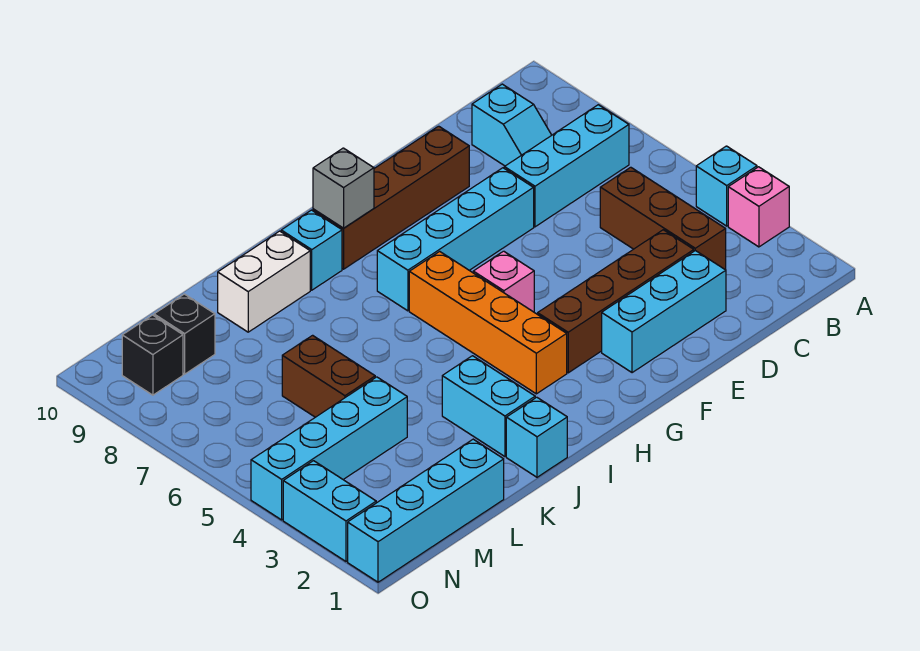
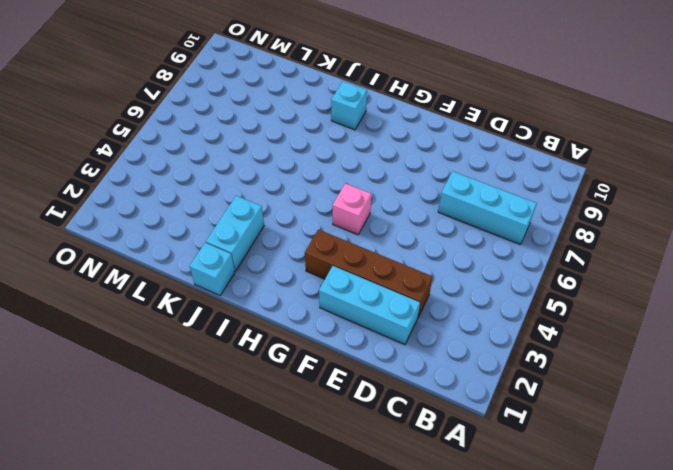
none -> pink 1x1 brick [728,167,789,247]
none -> cyan 1x1 brick [696,146,757,226]
none -> brown 1x3 brick [600,167,726,269]

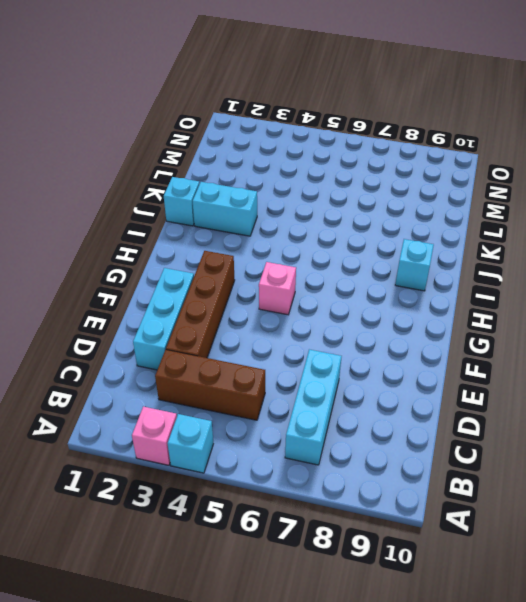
none -> cyan 1x2 slope [472,84,552,166]
none -> cyan 1x4 brick [377,168,534,311]
none -> brown 1x4 brick [313,126,469,269]

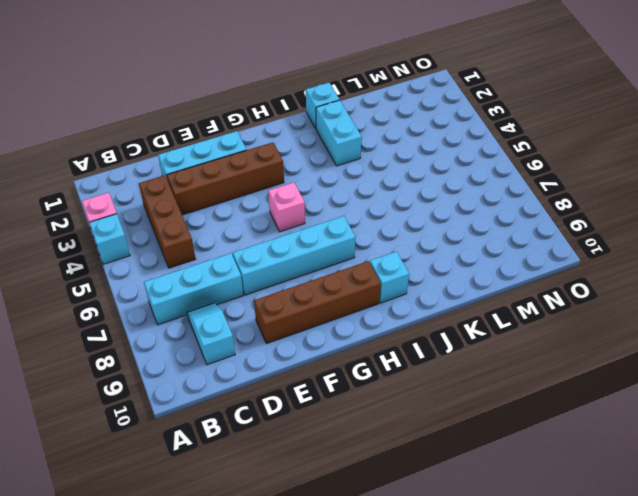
none -> orange 1x4 brick [409,251,567,394]
none -> white 1x2 brick [218,231,310,332]
none -> cyan 1x4 brick [348,439,504,582]

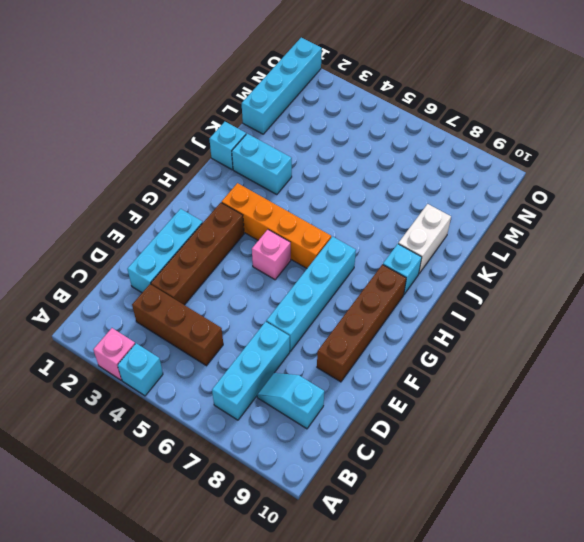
none -> cyan 1x4 brick [251,377,407,520]
none -> brown 1x2 brick [282,335,375,417]
none -> black 1x1 brick [154,294,215,374]

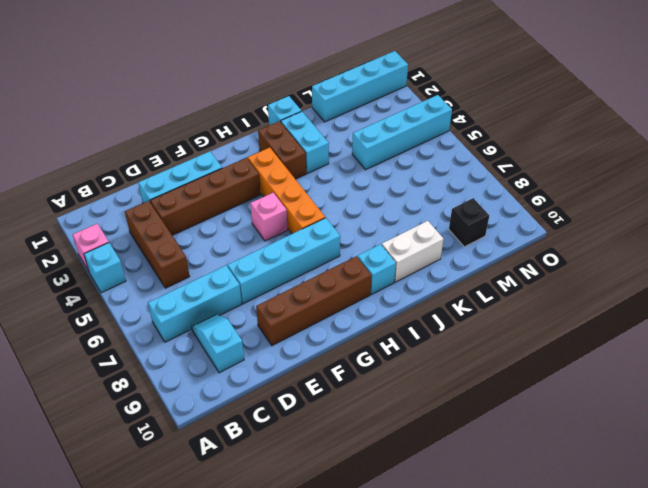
brown 1x2 brick [258,121,306,179] -> brown 1x2 brick moved to [282,335,375,417]
none -> black 1x1 brick [122,315,183,395]
none -> cyan 1x2 brick [283,461,376,561]
none -> grey 1x1 brick [313,148,374,228]

